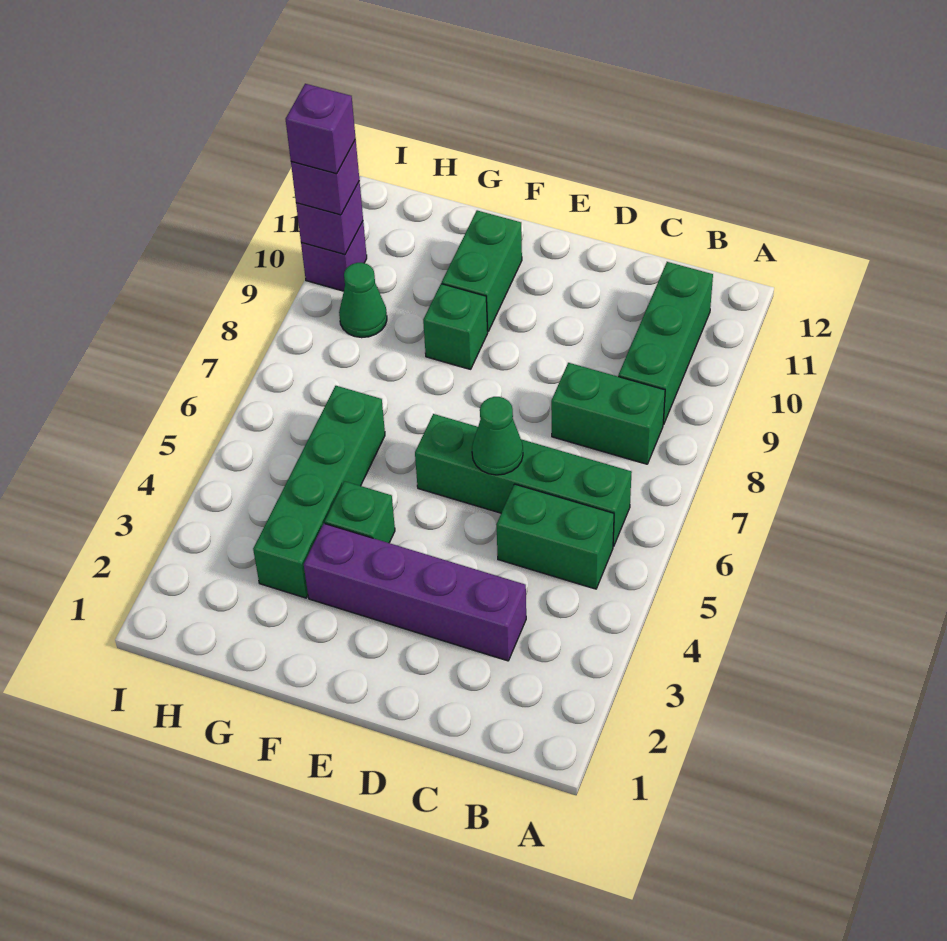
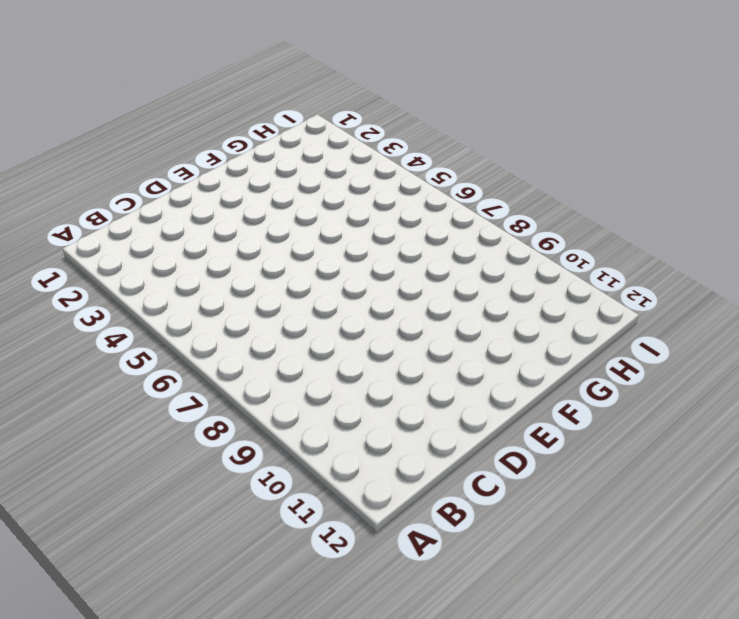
none -> green 1x2 brick [496,484,614,589]
none -> green 1x4 brick [415,414,632,547]
none -> green 1x2 brick [551,363,665,464]

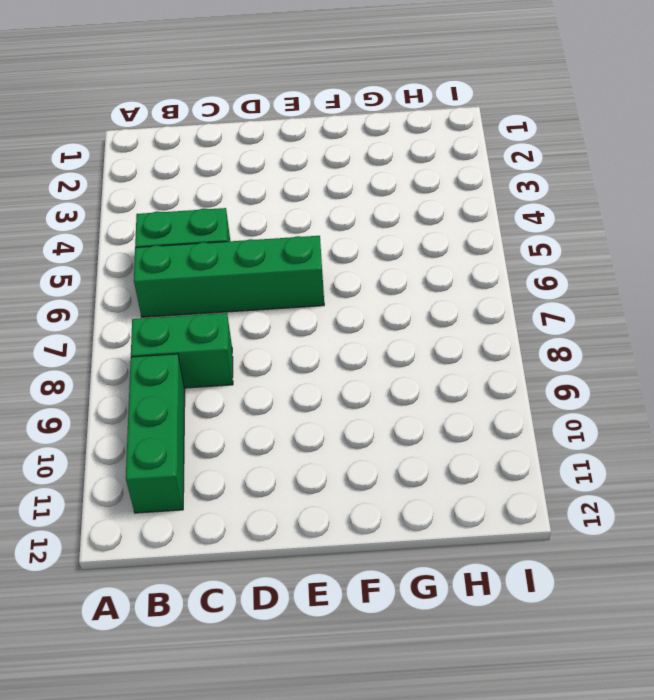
none -> purple 1x4 brick [304,524,526,661]
none -> green 1x1 brick [325,481,395,543]
none -> green 1x1 brick [423,284,488,369]

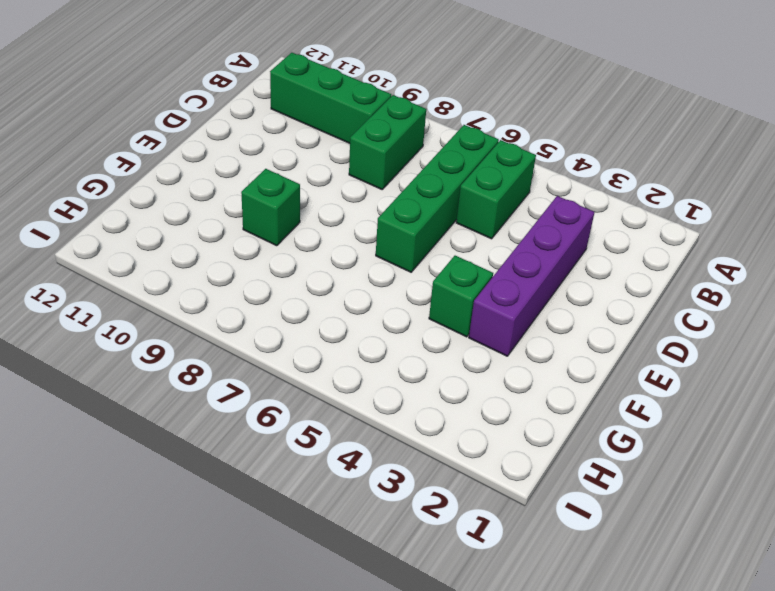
none -> green 1x2 brick [442,210,522,331]
none -> green 1x4 brick [253,386,385,598]
none -> green 1x1 cone [339,263,387,338]

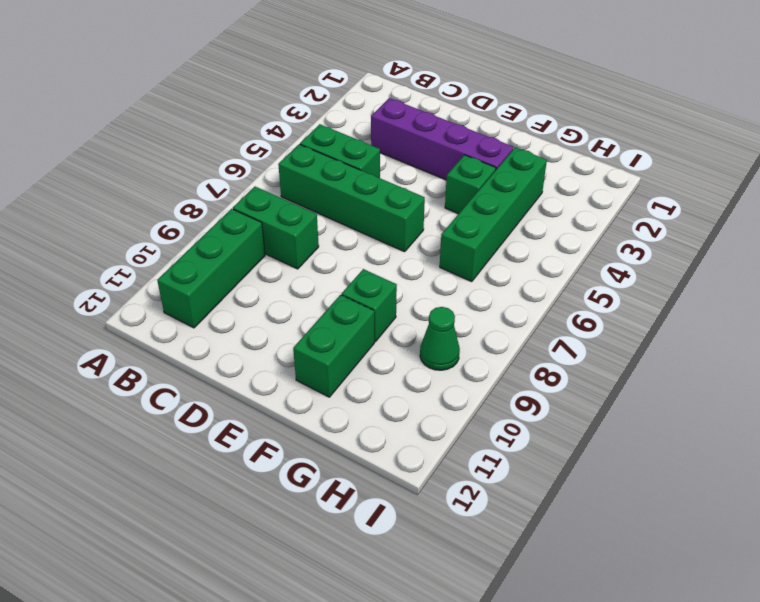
none -> purple 1x1 brick [301,222,367,291]
none -> green 1x1 cone [472,397,523,475]
none -> purple 1x1 brick [296,181,363,255]

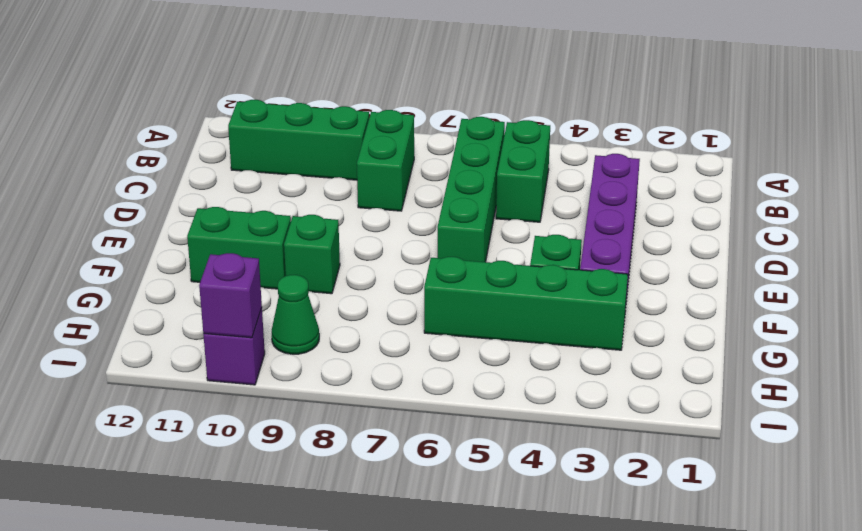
none -> green 1x1 cone [472,397,523,475]
none -> purple 1x1 brick [291,140,359,215]
none -> purple 1x1 brick [286,84,356,174]

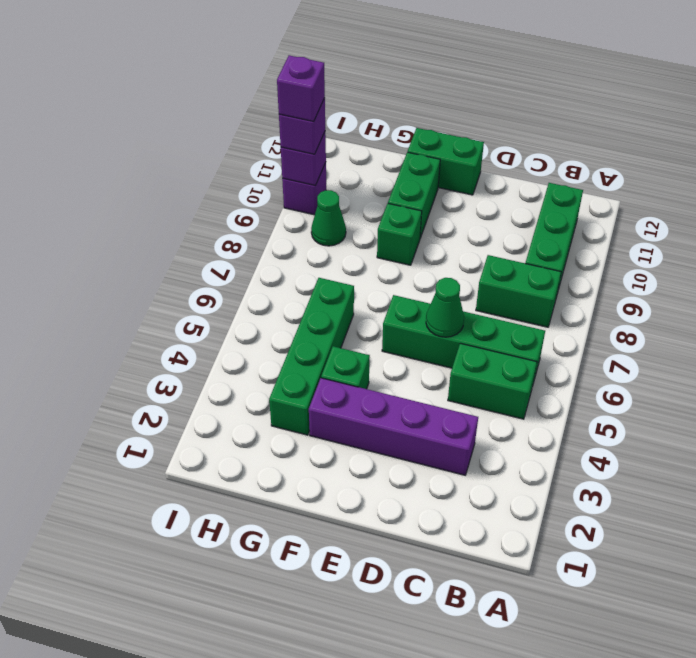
green 1x2 brick [408,128,484,195] -> none

